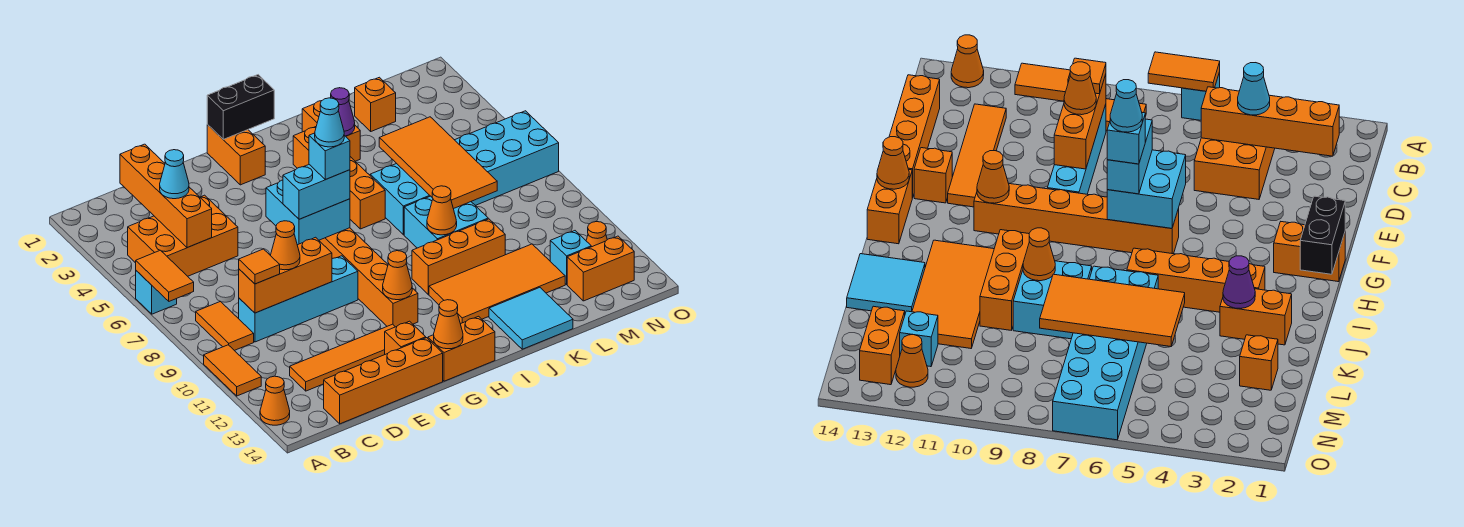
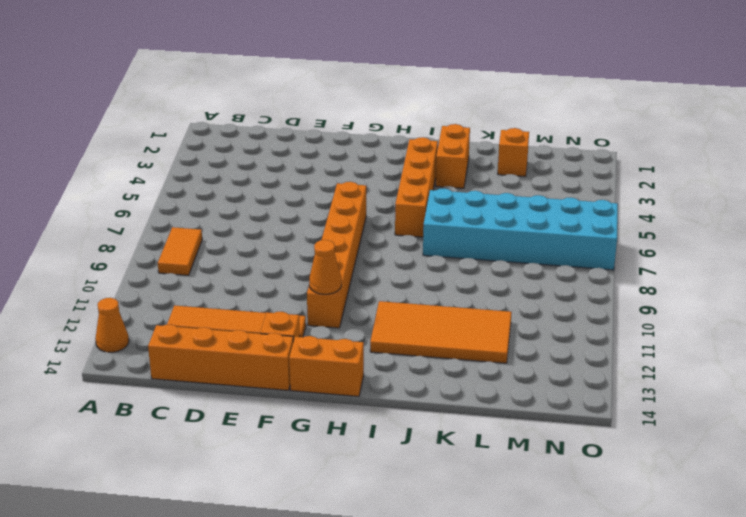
none -> cyan 1x1 brick [136,271,177,314]
none -> orange 1x2 tile [204,345,261,396]
none -> orange 2x3 brick [128,195,238,276]
none -> cyan 1x4 brick [238,256,358,342]

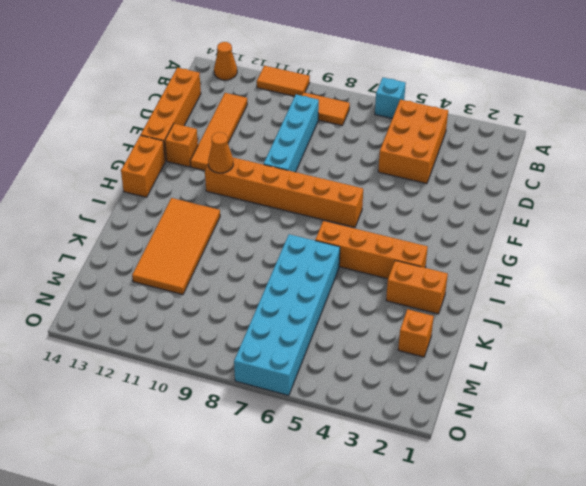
none -> orange 1x2 brick [207,125,265,185]
none -> orange 1x3 brick [412,219,505,294]
none -> cyan 2x2 brick [404,196,488,248]
none -> cyan 2x2 tile [489,288,573,349]

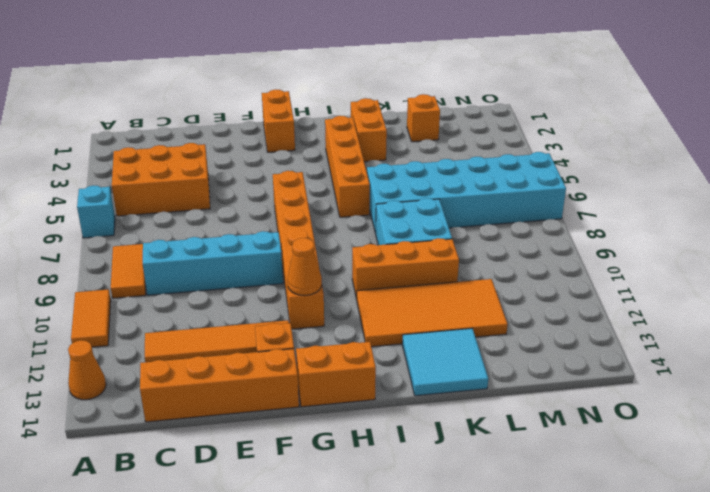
none -> cyan 1x1 brick [550,231,591,284]
none -> orange 1x2 brick [567,236,634,301]
none -> orange 1x1 cone [586,222,607,247]
none -> orange 1x2 tile [136,250,194,301]

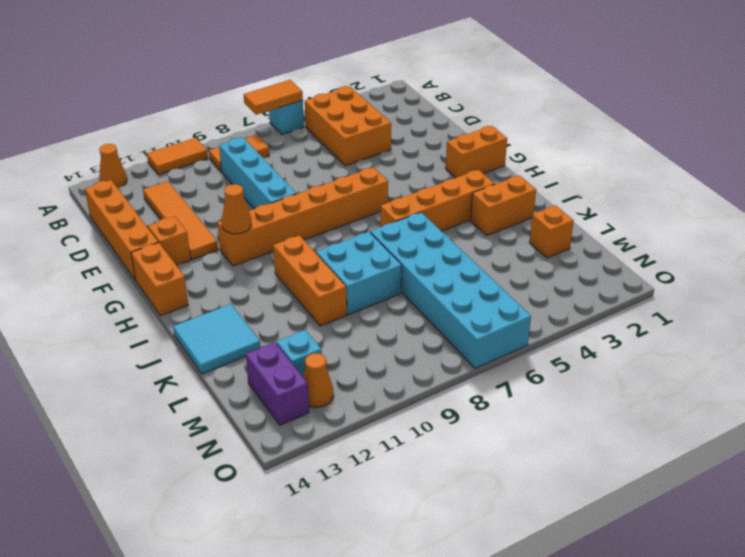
purple 1x2 brick [246,342,309,425] -> orange 1x2 brick [567,236,634,301]
none -> orange 2x4 tile [429,244,565,324]
none -> orange 1x4 brick [120,144,212,248]
none -> orange 1x3 brick [239,237,332,313]
none -> cyan 2x2 brick [266,180,350,245]

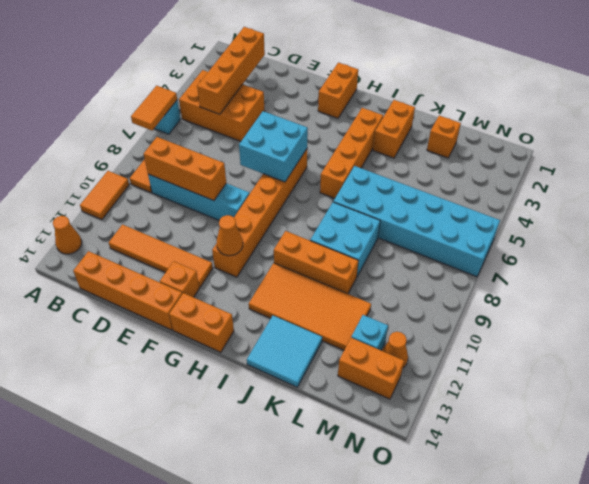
none -> black 1x2 brick [207,75,274,139]
none -> orange 1x1 cone [434,300,463,349]
none -> purple 1x1 cone [331,88,355,136]
none -> orange 1x1 cone [427,186,457,235]

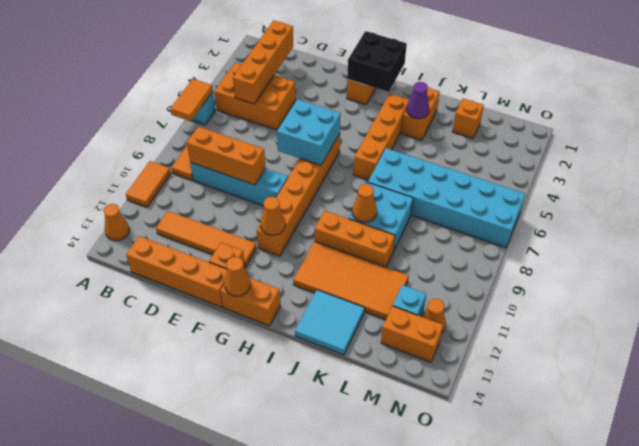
black 2x2 brick [347,31,407,92] -> black 1x2 brick [207,75,274,139]
none -> orange 2x4 tile [379,117,497,209]
none -> cyan 1x1 cone [160,150,189,199]
none -> orange 1x1 tile [239,249,280,284]
none -> orange 1x1 cone [270,221,300,270]

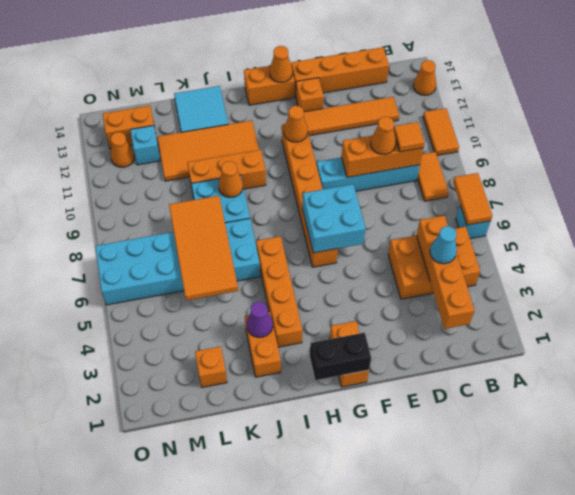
none -> cyan 1x2 brick [283,165,350,219]
none -> cyan 1x1 brick [309,133,350,180]
none -> cyan 1x1 cone [315,98,344,147]

